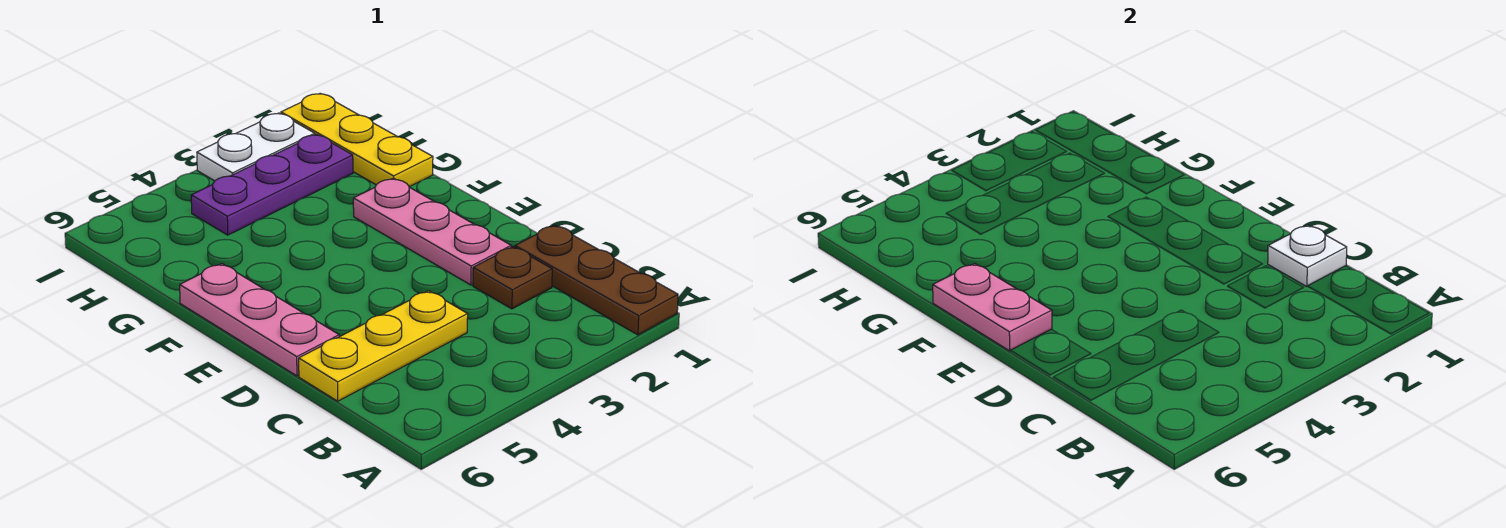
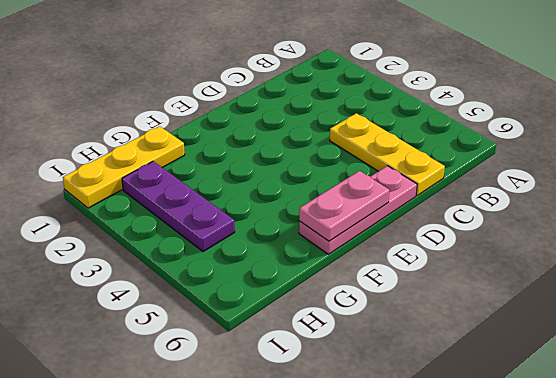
none -> brown 1x3 plate [515,225,678,335]
none -> brown 1x1 plate [473,247,552,309]

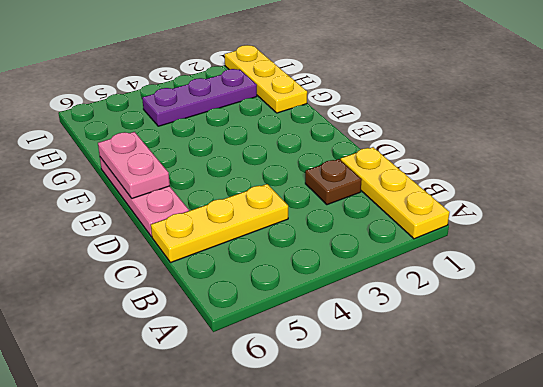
yellow 1x3 plate [341,147,450,239] -> brown 1x3 plate [515,225,678,335]
none -> pink 1x3 plate [353,178,511,285]
none -> white 1x2 plate [197,113,315,181]

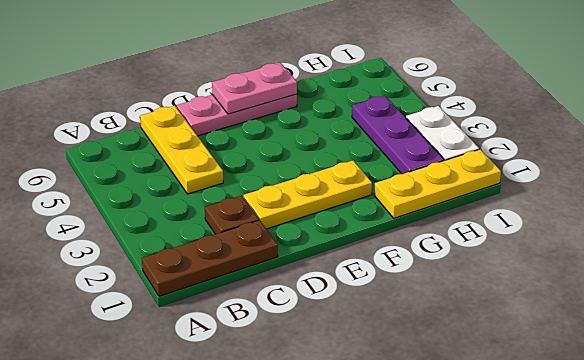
yellow 1x3 plate [243,161,372,229] -> pink 1x3 plate [353,178,511,285]
none -> white 1x1 plate [1268,225,1347,287]

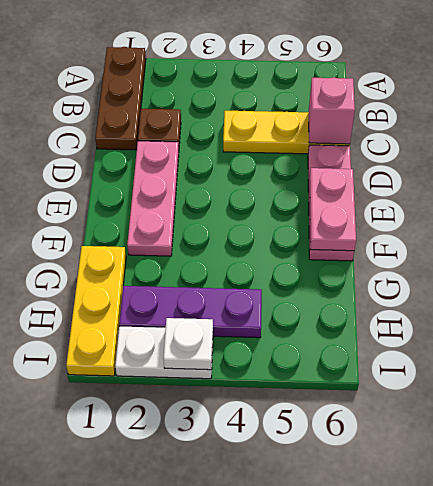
pink 1x1 brick [309,77,355,144] -> none
white 1x1 plate [163,318,213,370] -> white 1x1 plate moved to [1268,225,1347,287]

